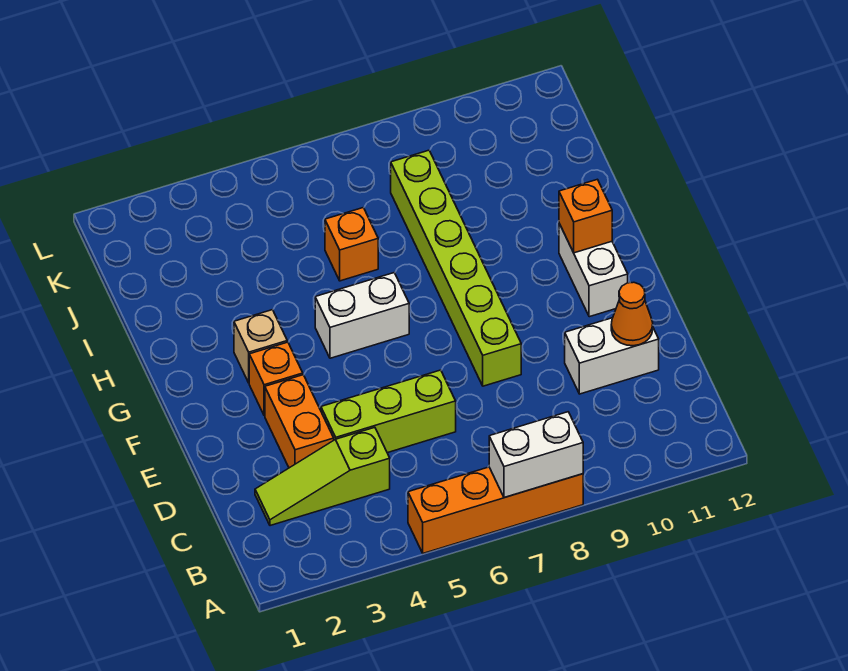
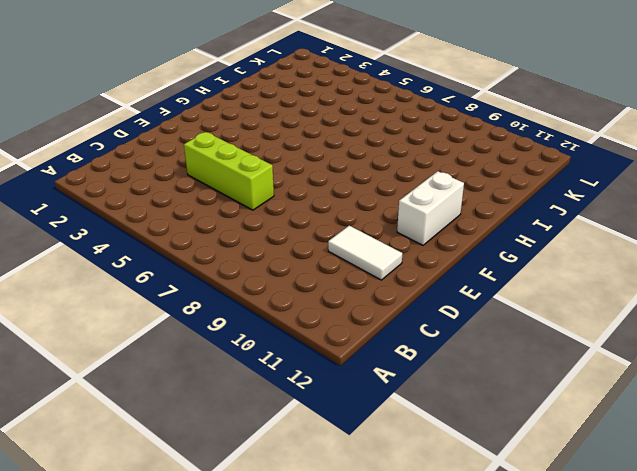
white 1x2 tile [328,226,402,280] -> white 1x2 brick [565,318,659,394]
none -> orange 1x4 brick [408,467,583,553]
none -> lime 1x3 slope [255,427,390,526]
none -> orange 1x2 brick [265,375,334,468]

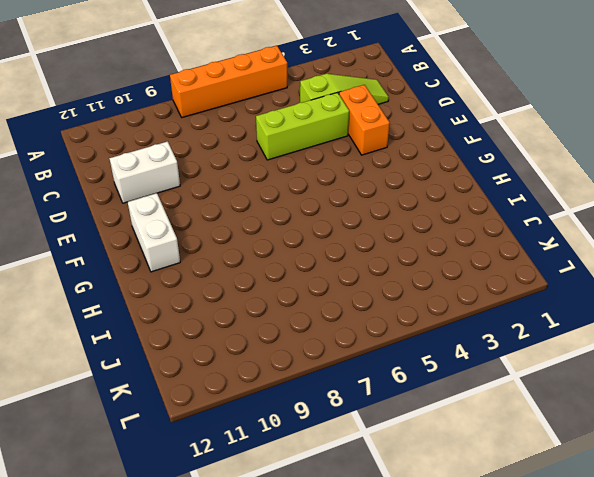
none -> lime 1x6 brick [391,150,521,386]
none -> orange 1x1 brick [249,342,303,416]
none -> tan 1x1 brick [234,310,287,383]

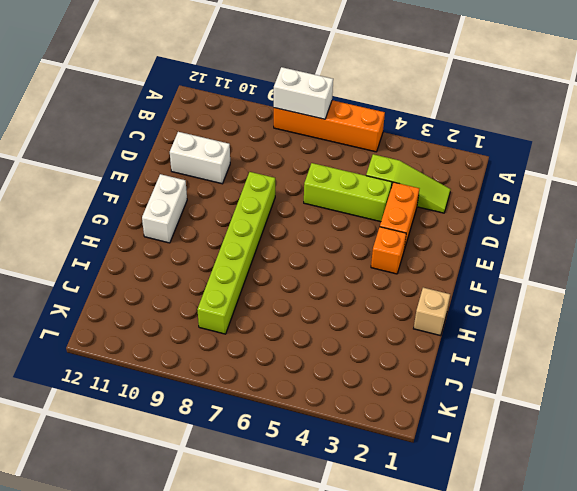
tan 1x1 brick [414,288,450,336] -> tan 1x1 brick moved to [234,310,287,383]
none -> white 1x2 brick [315,273,409,358]
none -> orange 1x1 brick [325,208,378,281]
none -> orange 1x1 cone [611,282,653,346]

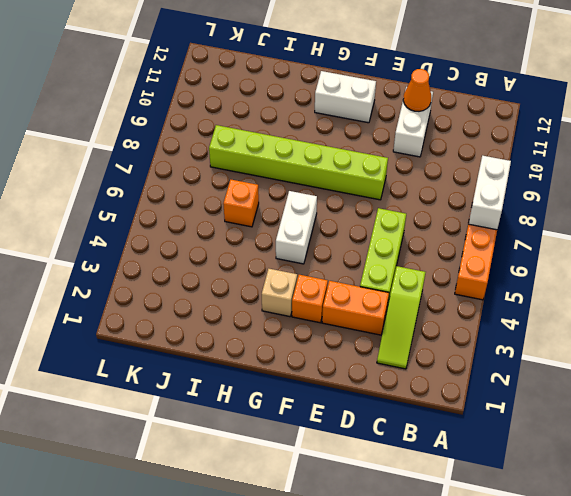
none -> orange 1x1 brick [559,179,612,253]

